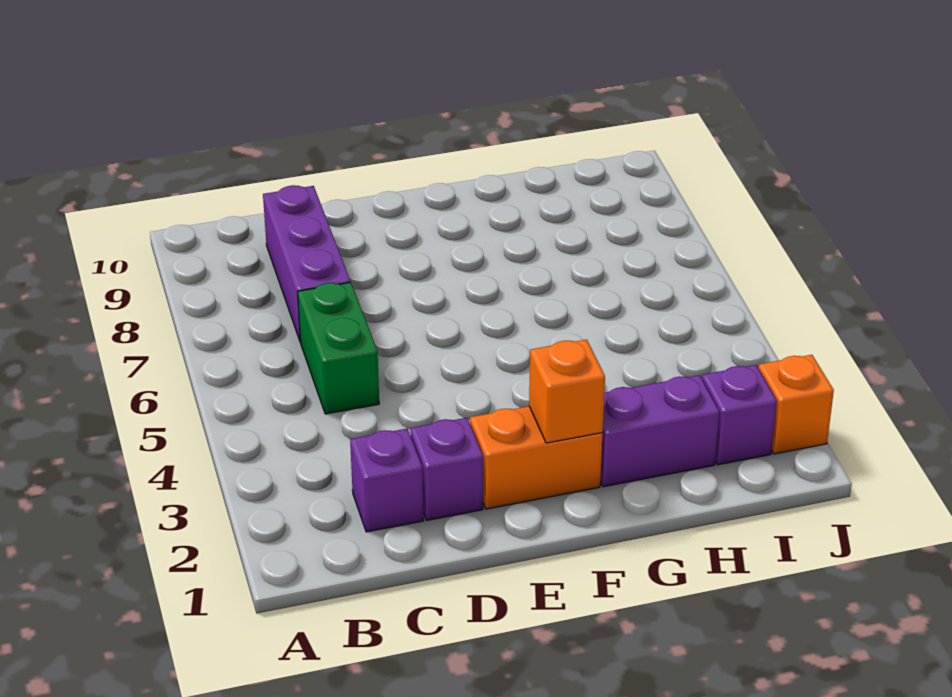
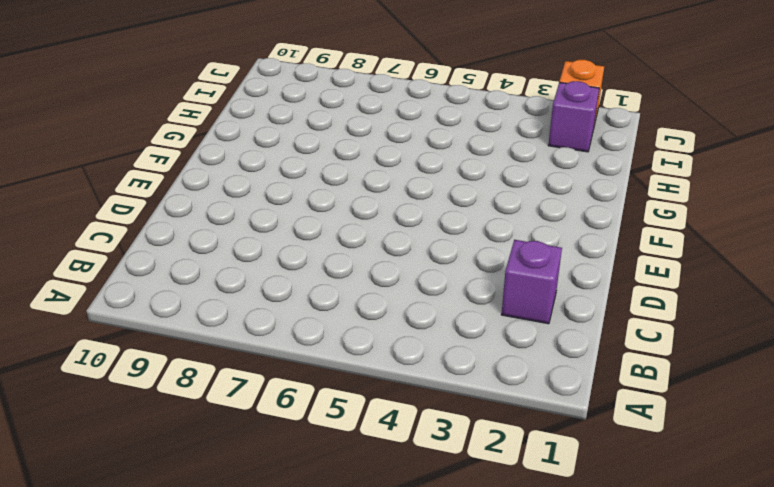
none -> green 1x2 brick [298,282,379,414]
none -> purple 1x3 brick [263,185,350,342]

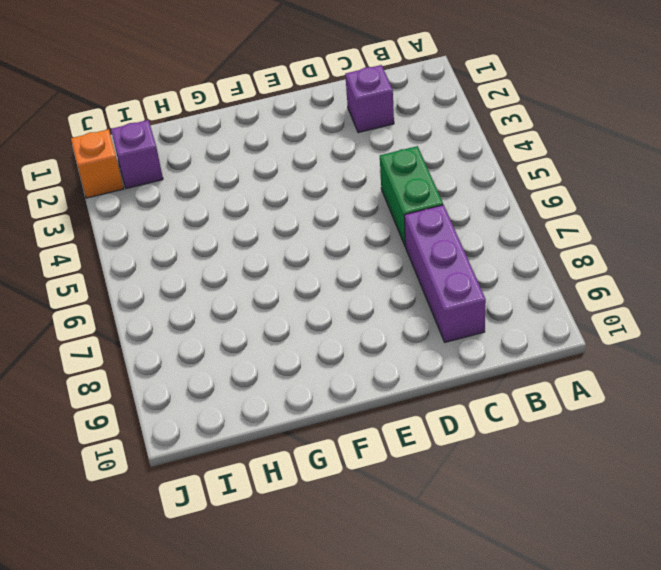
none -> purple 1x1 brick [410,418,483,520]
none -> orange 1x2 brick [470,406,603,509]

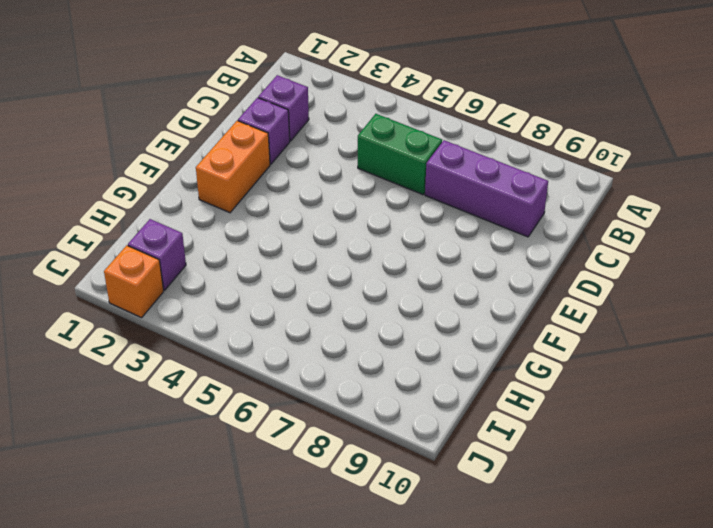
none -> purple 1x2 brick [600,375,719,487]
none -> orange 1x1 brick [529,340,605,443]

